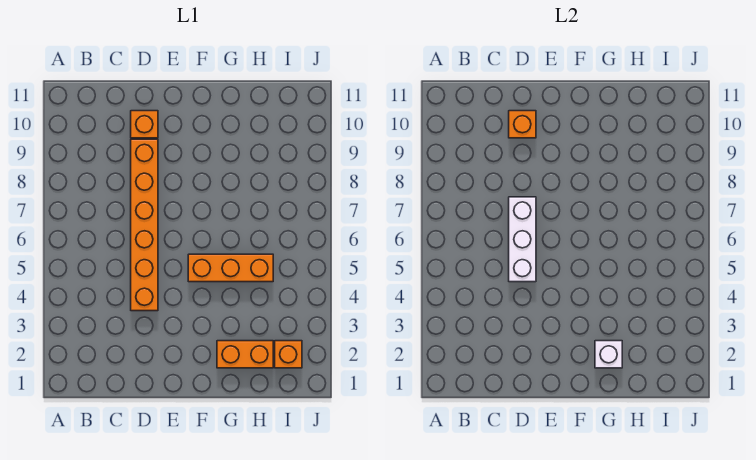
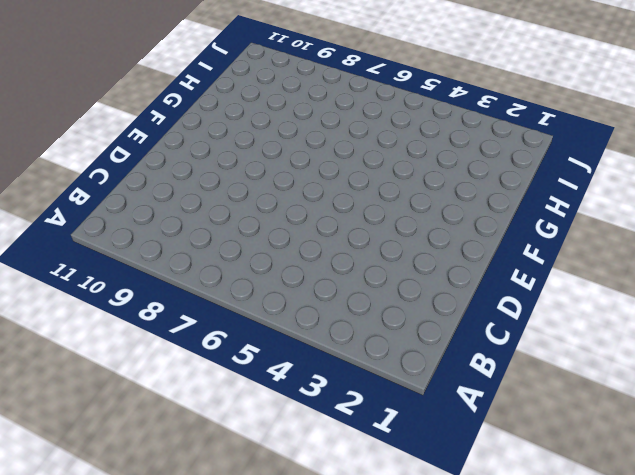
none -> orange 1x6 brick [131,139,158,311]
none -> orange 1x1 brick [131,111,158,138]

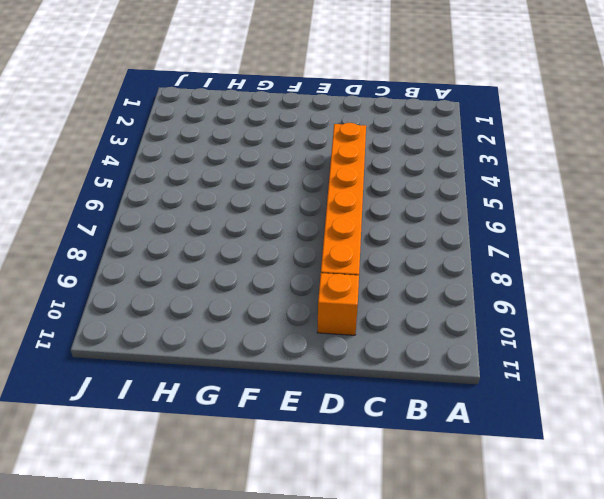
none -> orange 1x3 brick [188,254,273,282]
none -> orange 1x2 brick [217,341,273,368]

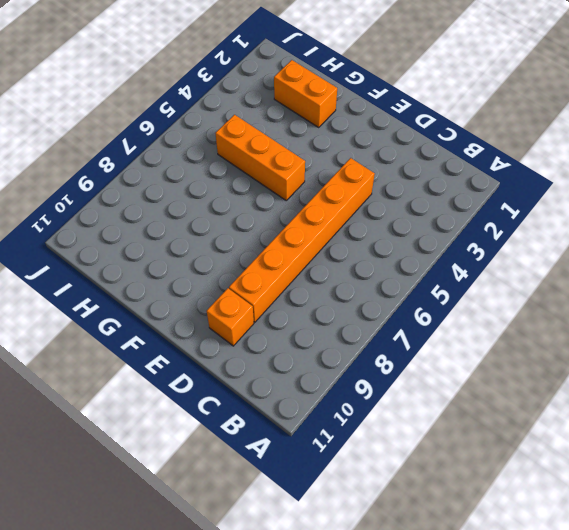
none -> orange 1x1 brick [275,341,302,368]
none -> white 1x3 brick [509,197,536,282]

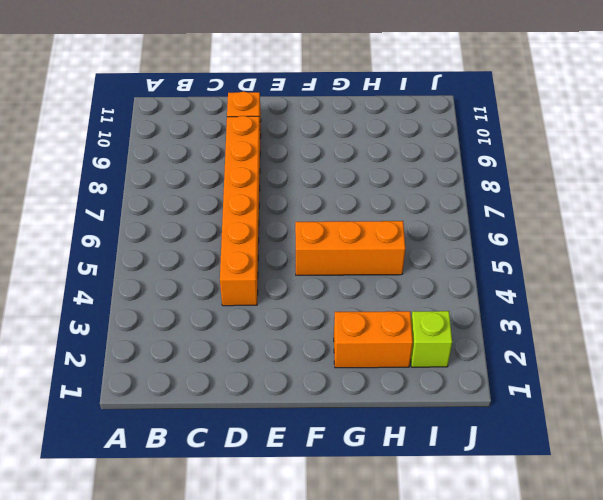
lime 1x1 brick [411,311,452,367] -> orange 1x1 brick [275,341,302,368]
none -> white 1x3 brick [509,197,536,282]
none -> orange 1x1 brick [509,111,536,138]

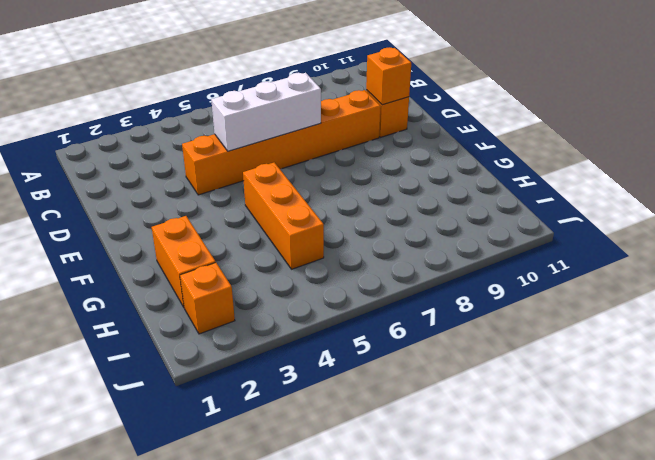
none -> white 1x1 brick [595,341,622,368]

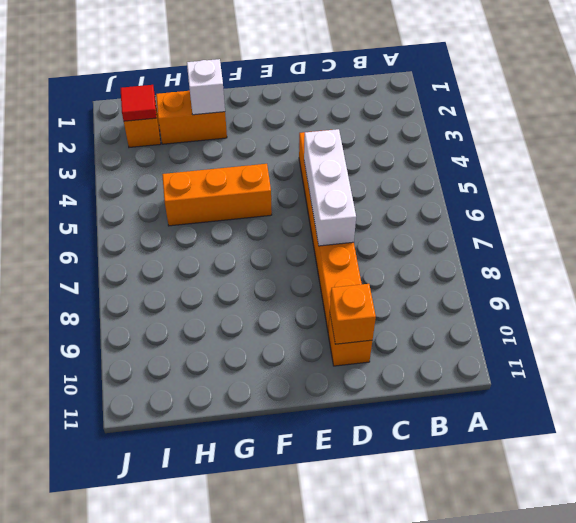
red 1x1 tile [121,85,156,121] -> none

